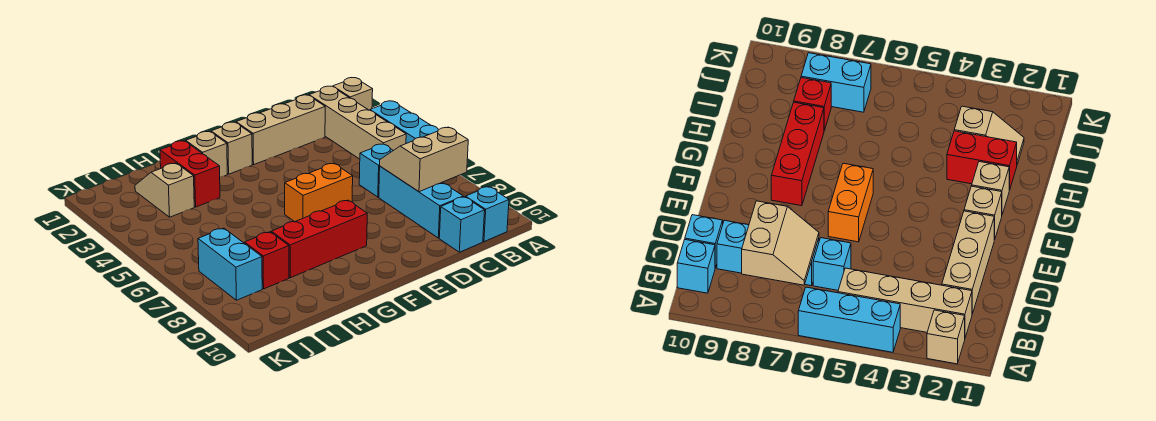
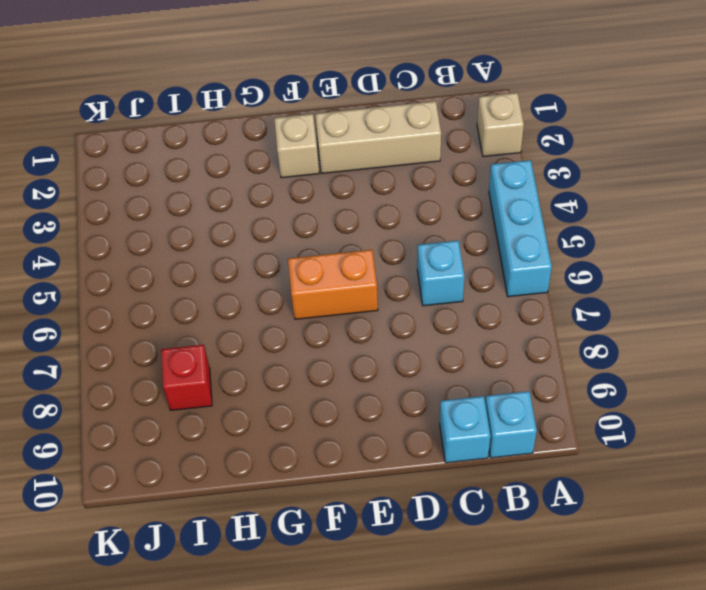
none -> tan 1x4 brick [309,86,406,159]
none -> cyan 1x3 brick [379,166,463,238]
none -> red 1x3 brick [271,200,367,278]

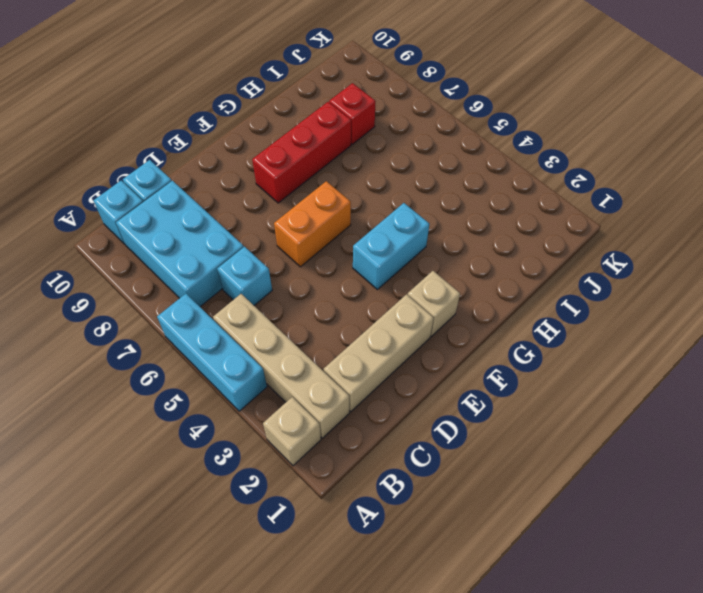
cyan 2x3 brick [116,181,244,306] -> cyan 1x3 brick [379,166,463,238]
cyan 1x2 brick [353,203,429,289] -> cyan 1x2 brick turned to [198,228,262,300]
none -> tan 1x1 brick [186,132,227,177]
none -> red 1x2 brick [160,141,220,207]
none -> tan 1x2 slope [135,163,194,217]

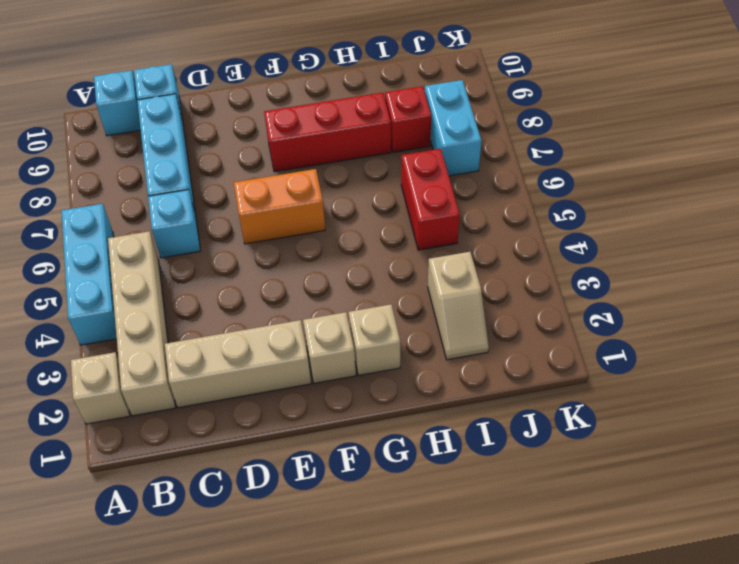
red 1x2 brick [401,149,460,250] -> red 1x2 brick moved to [160,141,220,207]
none -> tan 2x2 slope [380,127,468,192]

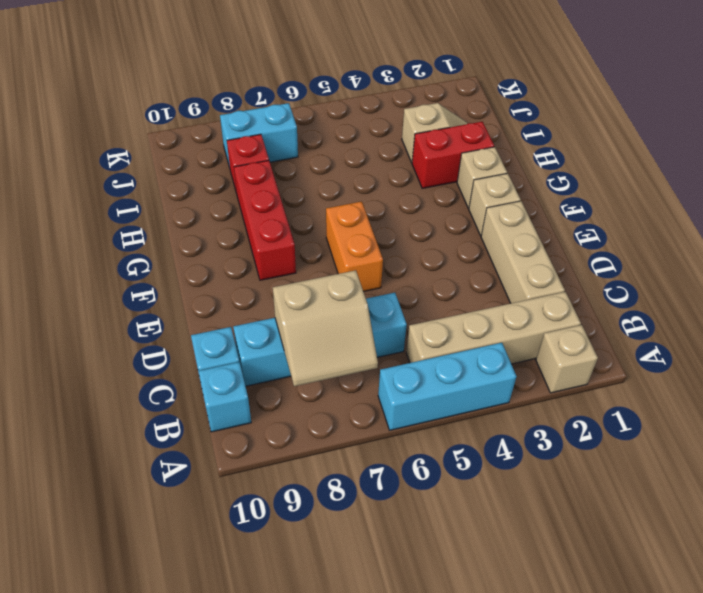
tan 2x2 slope [273,270,378,386] -> tan 2x2 slope turned to [380,127,468,192]

